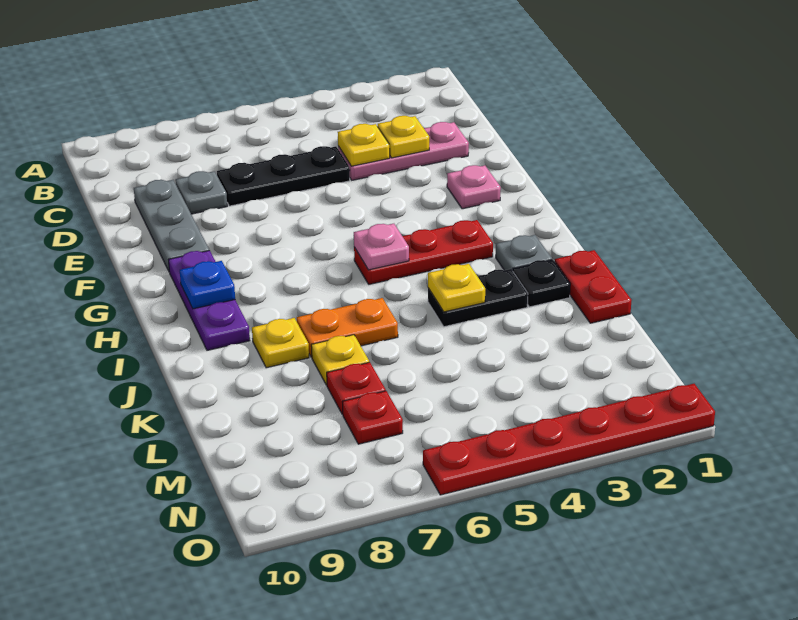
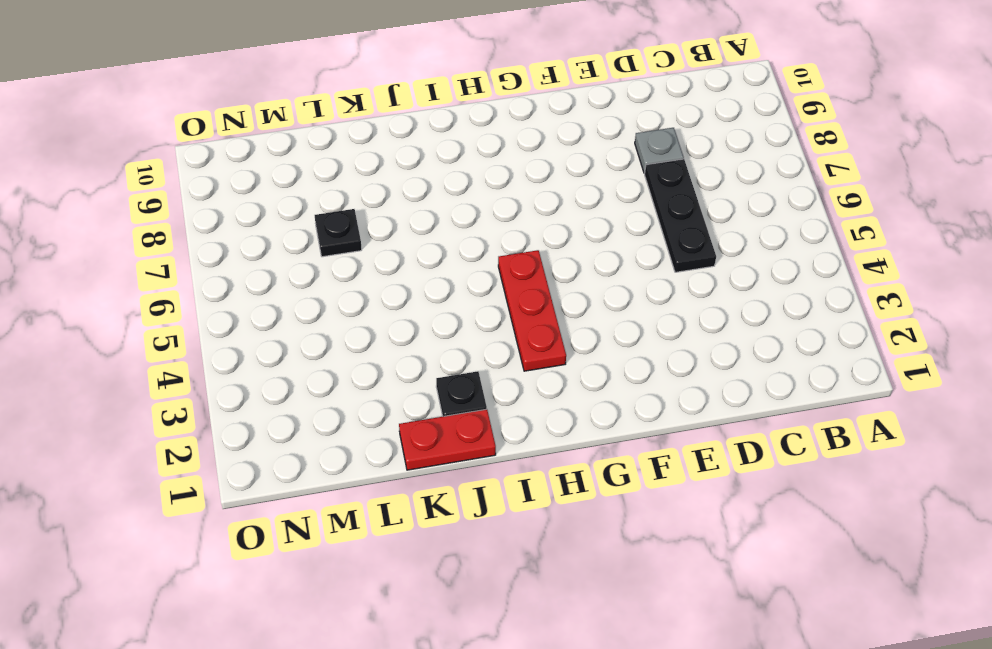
black 1x1 plate [315,209,362,257] -> red 1x1 plate [327,362,386,414]
none -> pink 1x3 plate [338,122,469,180]
none -> grey 1x3 plate [134,180,209,271]
none -> pink 1x1 plate [447,165,501,209]

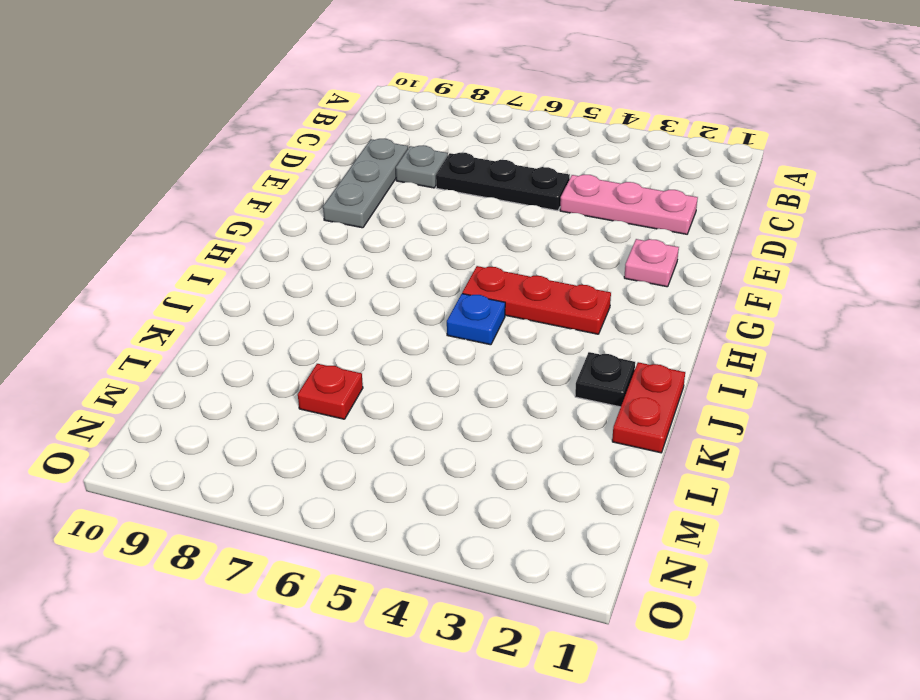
blue 1x1 plate [447,294,505,345] -> blue 1x1 plate moved to [180,261,235,309]
none -> purple 1x3 plate [169,250,250,350]
none -> grey 1x1 plate [496,235,552,271]
none -> black 1x2 plate [428,269,528,327]

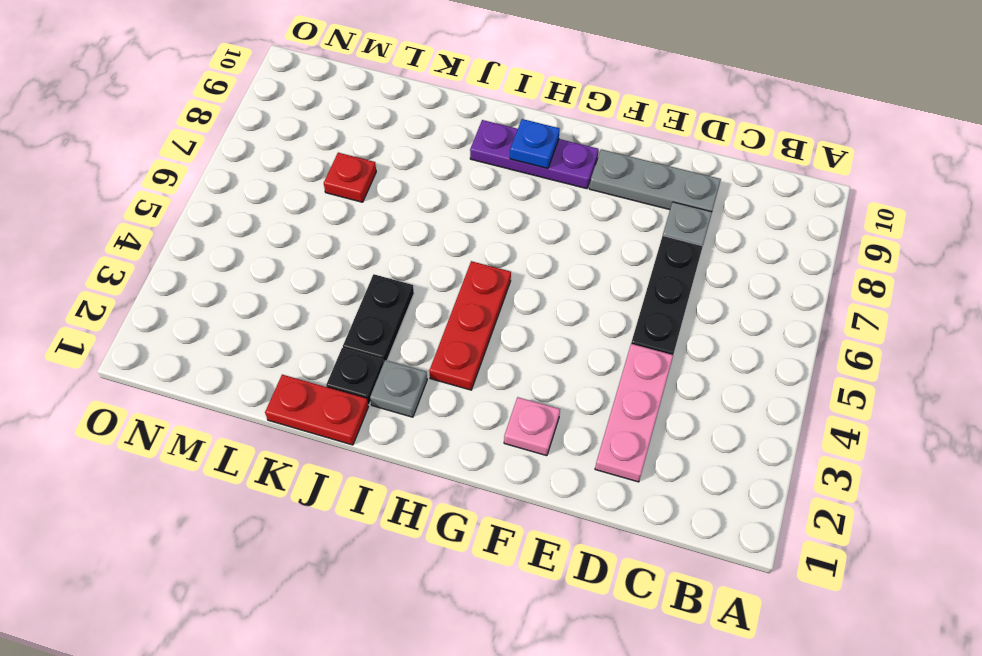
none -> orange 1x2 plate [297,298,398,357]
none -> yellow 1x1 plate [252,318,309,368]
none -> yellow 1x1 plate [311,335,369,385]

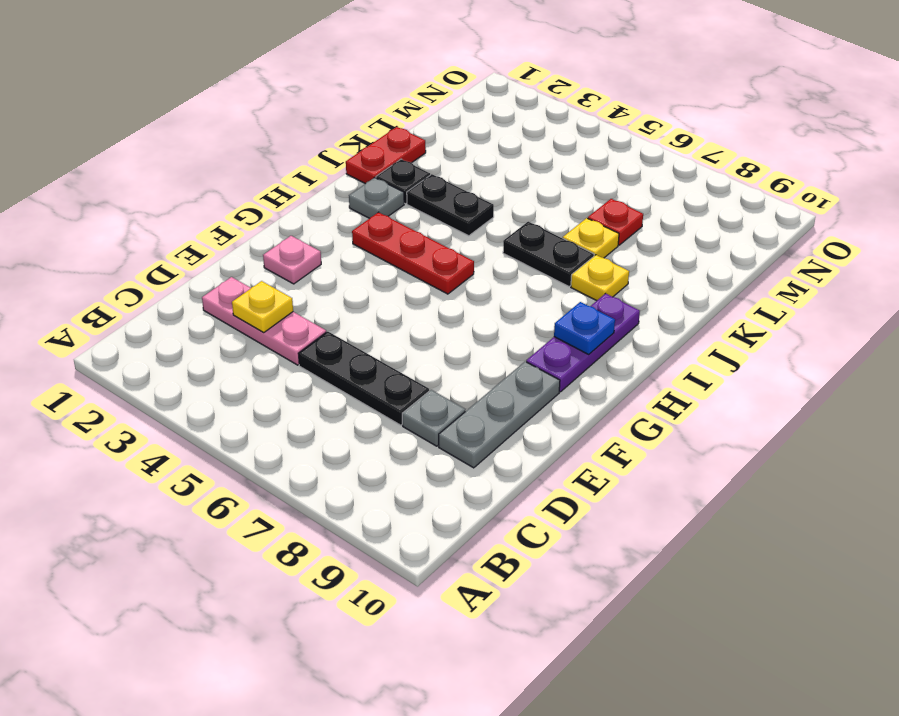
black 1x2 plate [503,222,594,286] -> orange 1x2 plate [297,298,398,357]
none -> red 1x1 plate [343,391,403,444]
none -> red 1x6 plate [423,384,715,495]
none -> yellow 1x1 plate [338,124,390,166]

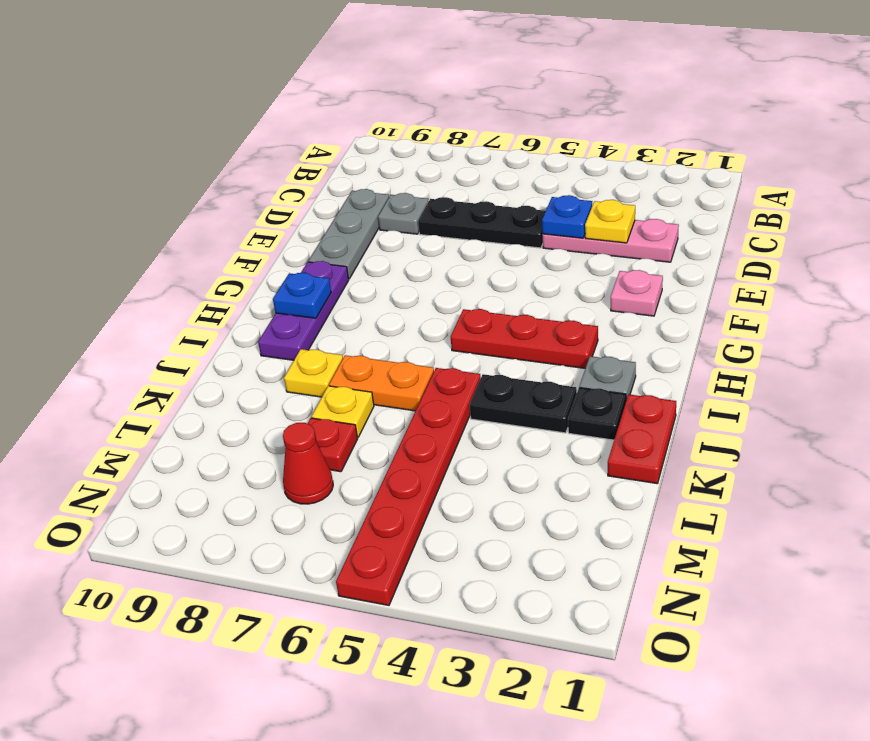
blue 1x1 plate [542,195,592,238] -> yellow 1x1 plate [338,124,390,166]
red 1x6 plate [336,368,481,605] -> red 1x6 plate turned to [423,384,715,495]
red 1x1 cone [283,423,333,504] -> red 1x1 plate [343,391,403,444]
none -> pink 1x1 plate [354,224,409,270]
none -> yellow 1x1 plate [428,264,485,312]

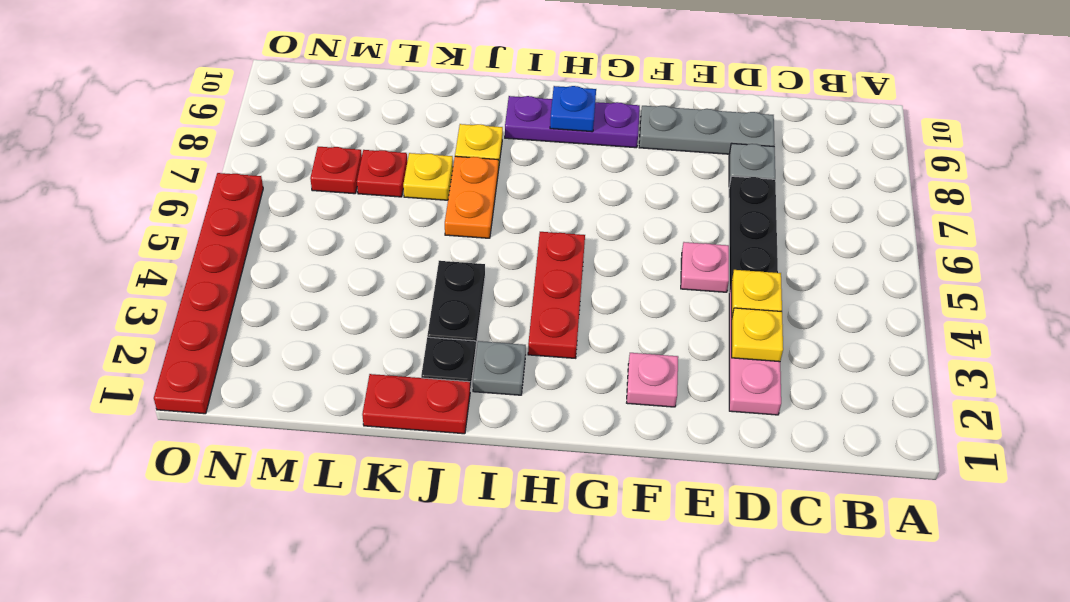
pink 1x1 plate [681,242,729,292] -> pink 1x1 plate moved to [354,224,409,270]
none -> yellow 1x1 plate [428,264,485,312]

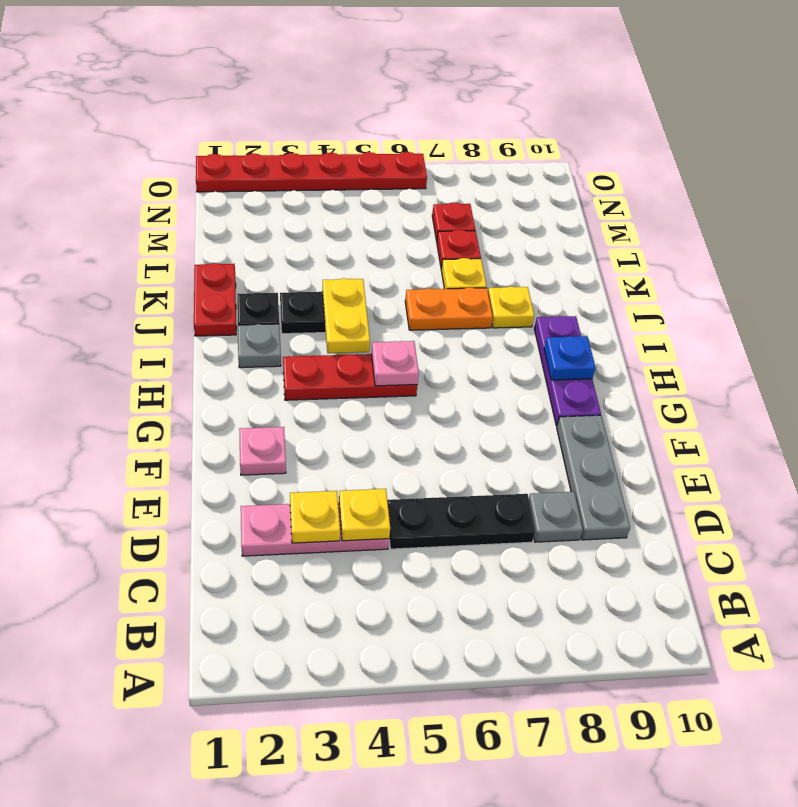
yellow 1x2 plate [322,278,370,353] -> yellow 1x1 plate [428,264,485,312]

